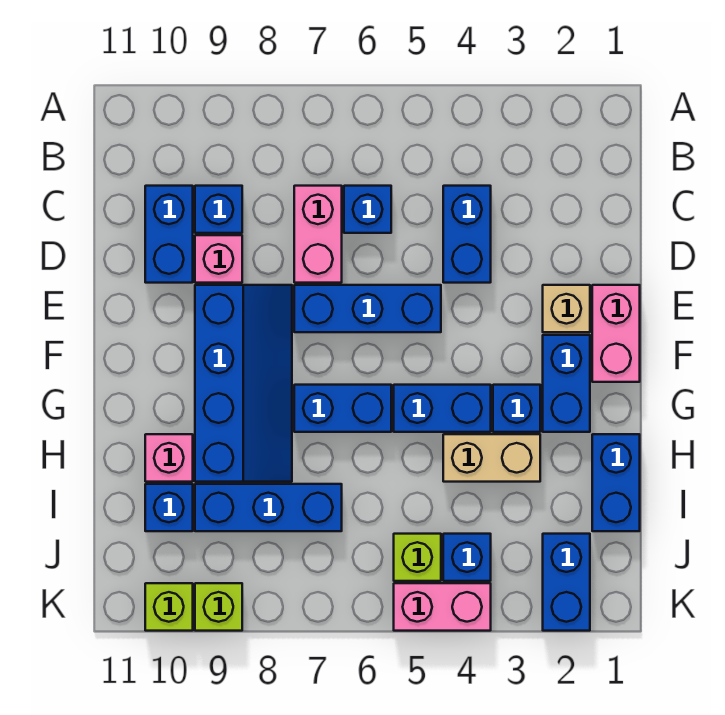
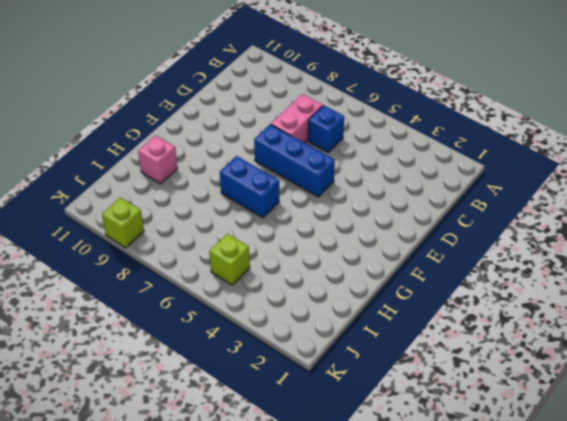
none -> blue 1x2 brick [443,186,491,283]
none -> blue 1x1 brick [195,186,242,233]
none -> blue 1x2 brick [145,186,193,283]

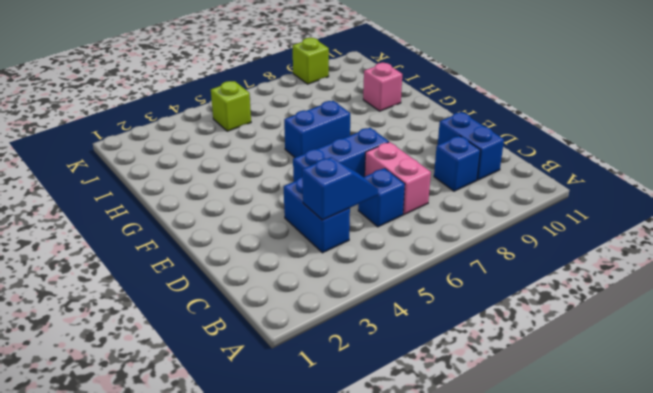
blue 1x2 slope [302,157,378,220] -> none
none -> pink 1x1 brick [195,235,242,283]
none -> pink 1x2 brick [592,285,640,382]
none -> tan 1x1 brick [543,285,590,332]

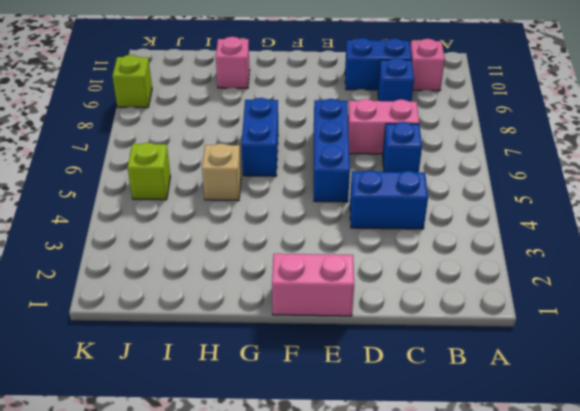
pink 1x1 brick [410,39,445,91] -> pink 1x1 brick moved to [195,235,242,283]
tan 1x1 brick [202,144,241,201] -> tan 1x1 brick moved to [543,285,590,332]
none -> blue 2x4 slope [195,285,292,482]
none -> blue 1x2 brick [543,335,590,432]
none -> blue 1x1 brick [493,385,540,432]

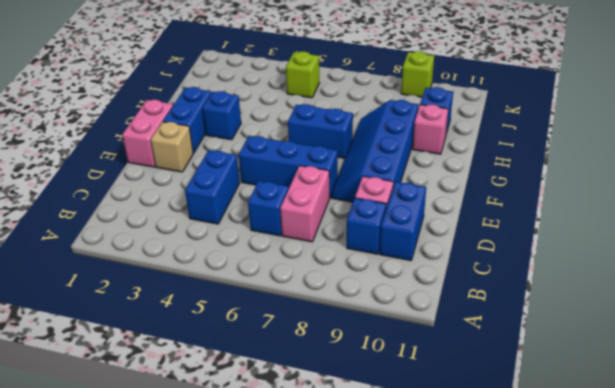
none -> blue 1x2 brick [394,385,491,432]
none -> blue 1x2 brick [592,434,640,531]
none -> tan 1x2 brick [443,434,540,482]

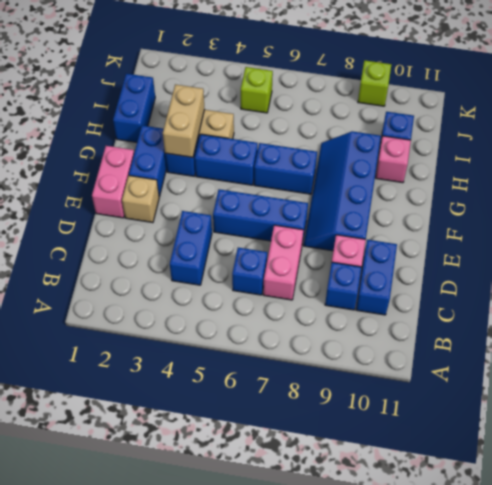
tan 1x2 brick [163,84,205,157] -> none
none -> blue 1x3 brick [195,484,342,531]
none -> blue 1x2 brick [543,534,590,631]
none -> blue 1x1 brick [443,534,491,581]

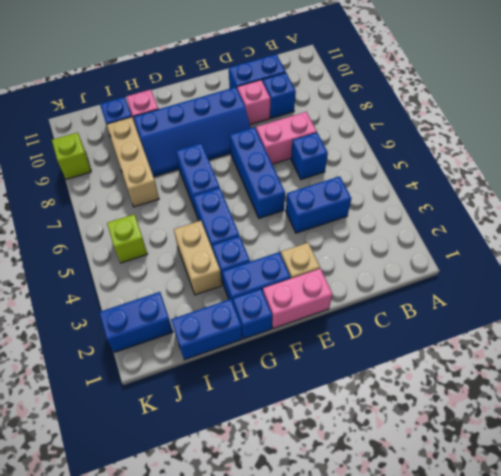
blue 1x1 brick [233,289,272,339] -> blue 1x1 brick moved to [443,534,491,581]
tan 1x3 brick [106,117,159,207] -> blue 1x3 brick [195,484,342,531]
none -> pink 1x2 brick [394,583,491,631]
none -> lime 1x1 brick [145,583,193,631]

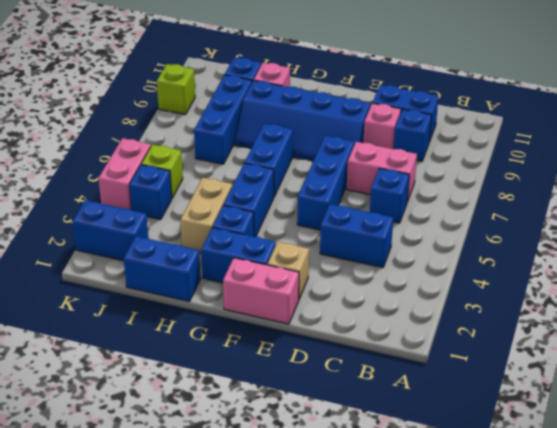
none -> lime 1x1 brick [145,583,193,631]

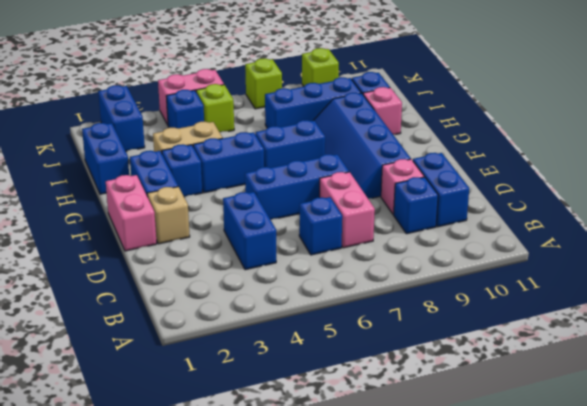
lime 1x1 brick [245,58,282,109] -> lime 1x1 brick moved to [145,583,193,631]

